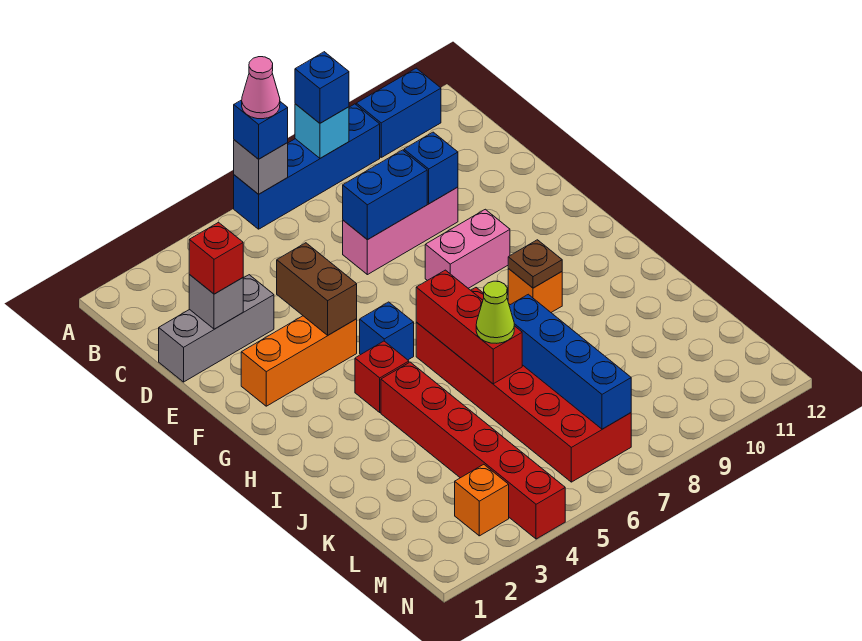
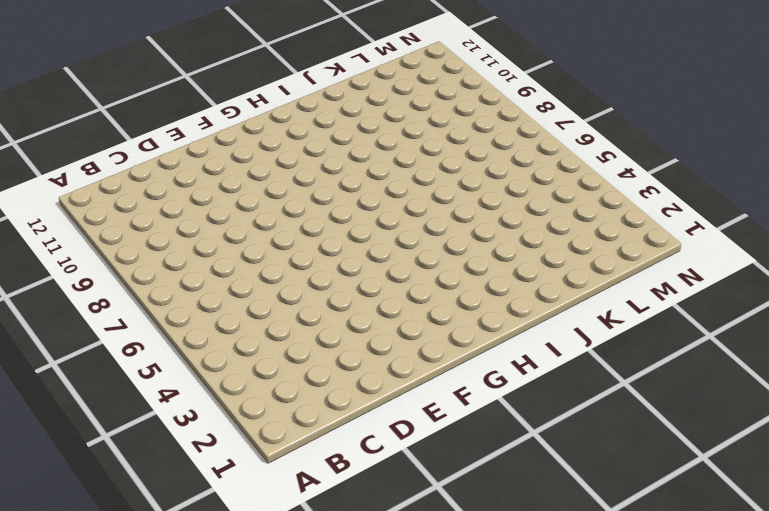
none -> blue 1x4 brick [234,104,380,229]
none -> blue 1x2 brick [356,68,441,157]
none -> grey 1x3 brick [159,275,274,382]

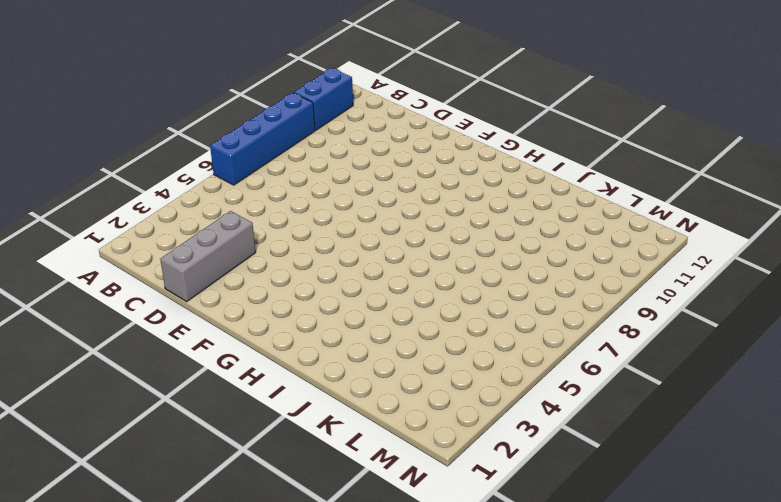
none -> pink 1x3 brick [343,187,458,275]
none -> orange 1x3 brick [241,316,357,406]
none -> pink 1x2 brick [425,209,510,288]

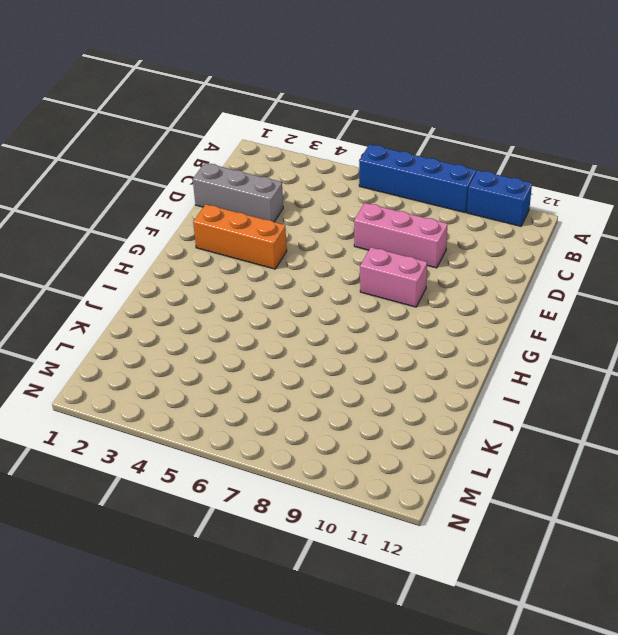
none -> blue 1x1 brick [360,302,414,360]
none -> red 1x1 brick [355,341,409,412]
none -> red 2x6 brick [416,288,631,482]

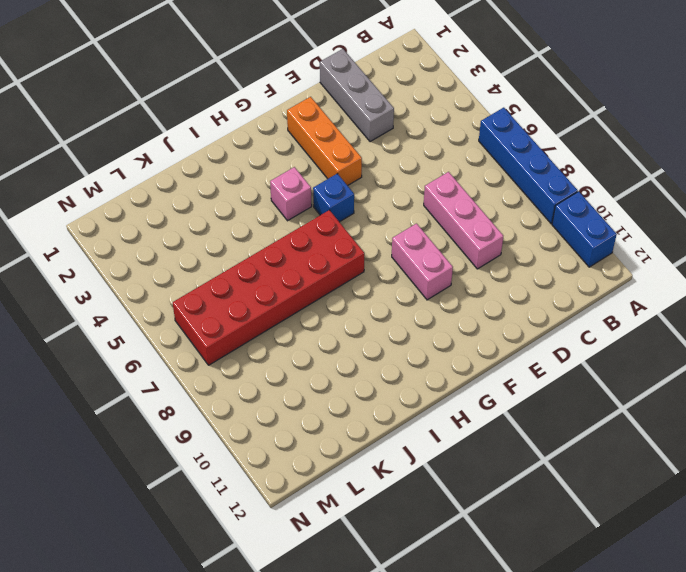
pink 1x1 brick [270,167,312,221] -> red 1x1 brick [355,341,409,412]
none -> orange 1x1 brick [508,269,562,312]
none -> red 1x6 brick [381,362,565,539]
none -> orange 1x1 brick [455,464,509,536]

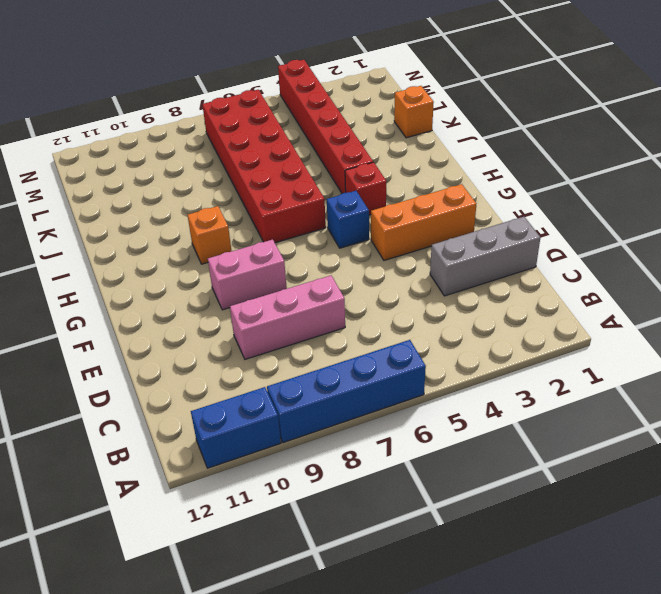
orange 1x1 brick [394,86,434,138] -> orange 1x1 brick moved to [455,464,509,536]
none -> grey 1x1 brick [234,140,288,194]
none -> cyan 1x1 brick [295,104,349,158]
none -> grey 1x1 brick [189,275,243,329]

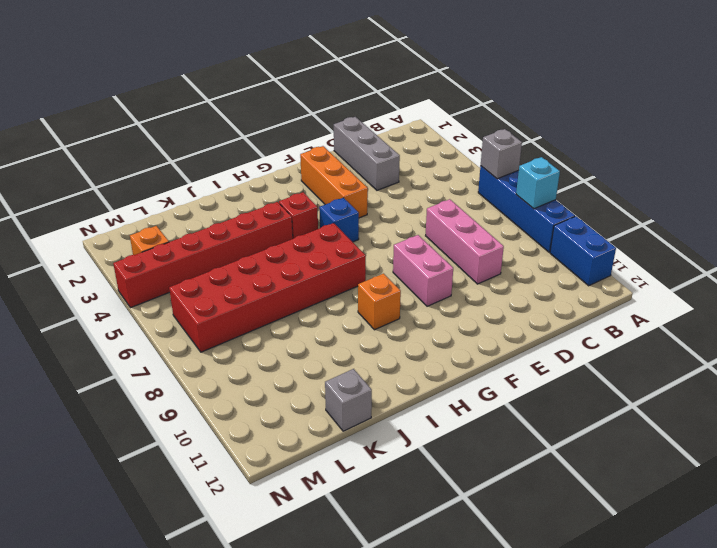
grey 1x1 brick [325,369,372,431] -> grey 1x1 brick moved to [189,275,243,329]
none -> blue 1x2 brick [343,150,427,240]
none -> blue 1x1 brick [404,132,458,204]
none -> brown 1x2 brick [277,243,357,335]

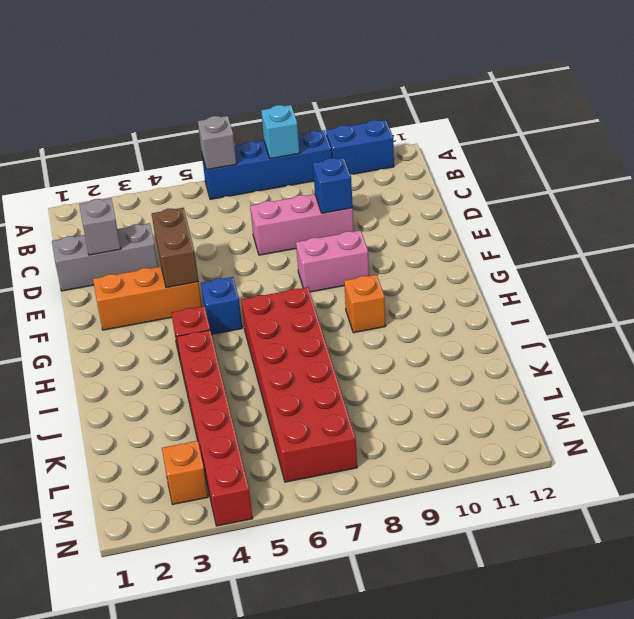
none -> blue 1x2 brick [343,150,427,240]
none -> red 1x3 brick [416,270,522,384]
none -> brown 1x1 plate [508,240,562,288]

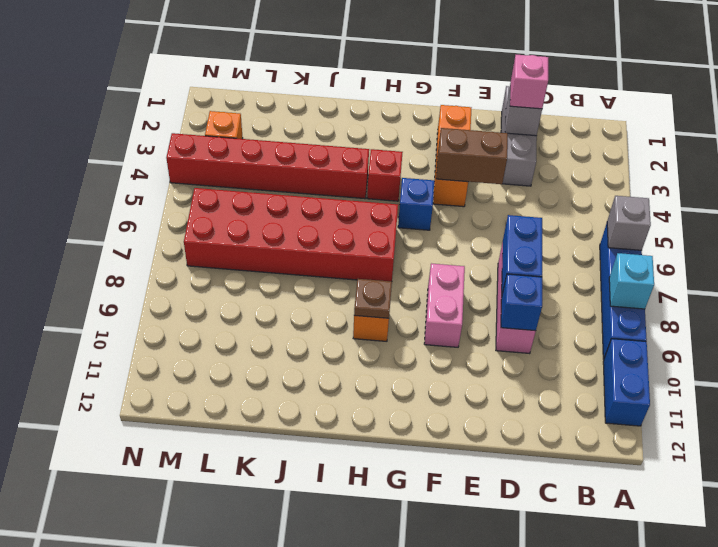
pink 1x1 brick [510,55,548,109] -> red 1x1 brick [189,222,243,294]
none -> red 1x3 brick [416,270,522,384]
none -> blue 1x4 brick [509,294,631,429]
none -> blue 1x1 brick [234,100,288,159]

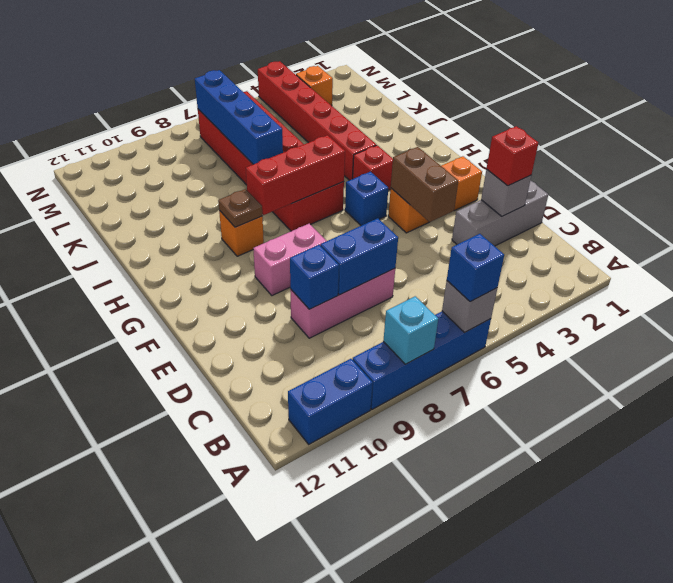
red 1x3 brick [246,135,345,215] -> red 1x3 brick turned to [416,270,522,384]
none -> blue 1x1 brick [295,52,349,123]
none -> lime 1x1 cone [476,281,514,343]
none -> pink 1x1 cone [242,57,280,119]

